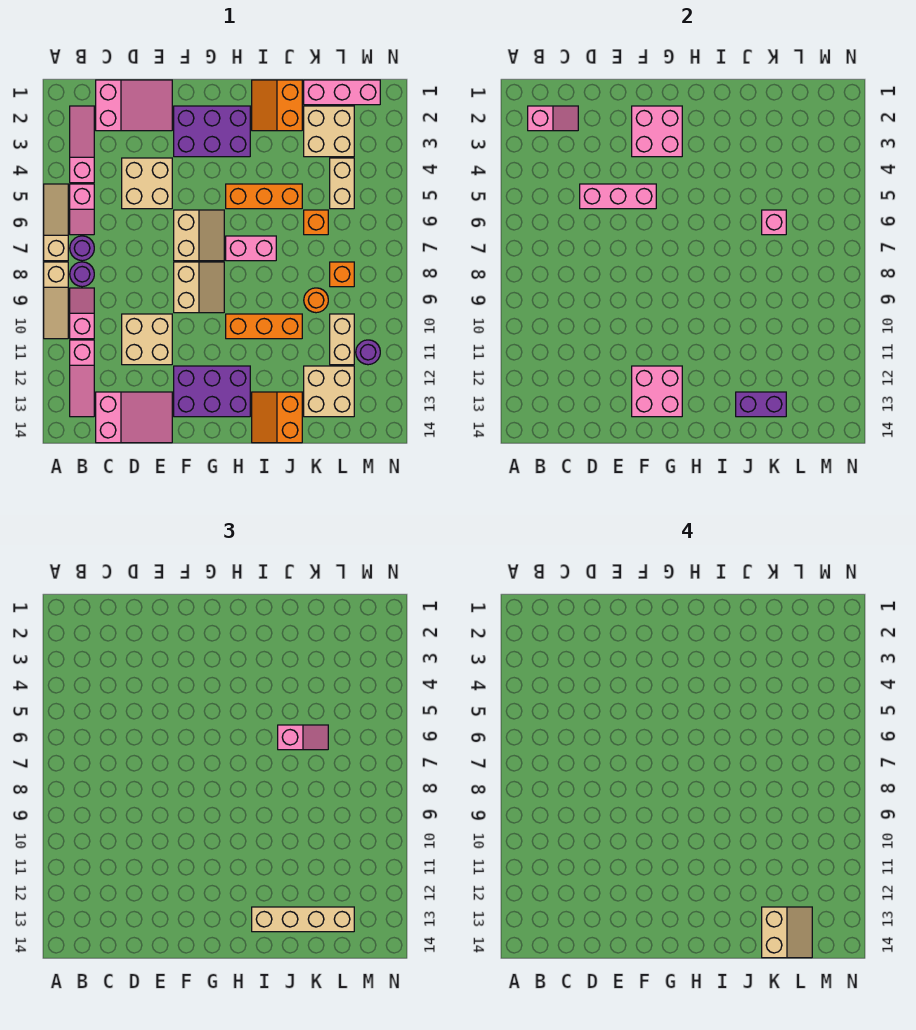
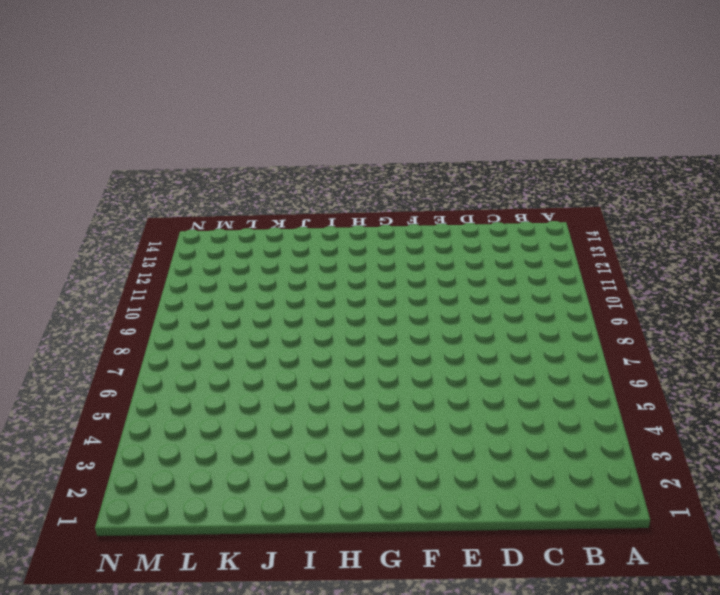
none -> tan 1x3 slope [44,184,68,261]
none -> tan 1x3 slope [44,262,68,339]
none -> pink 1x3 slope [70,106,94,183]
none -> pink 1x2 slope [70,184,94,235]

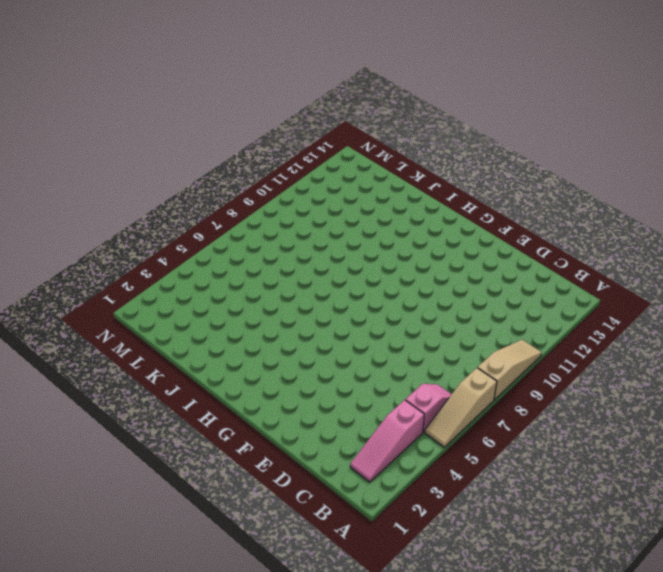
none -> purple 1x1 round brick [70,236,94,261]
none -> purple 1x1 round brick [70,262,94,287]
none -> pink 1x2 slope [70,288,94,339]
none -> pink 1x3 slope [70,340,94,417]

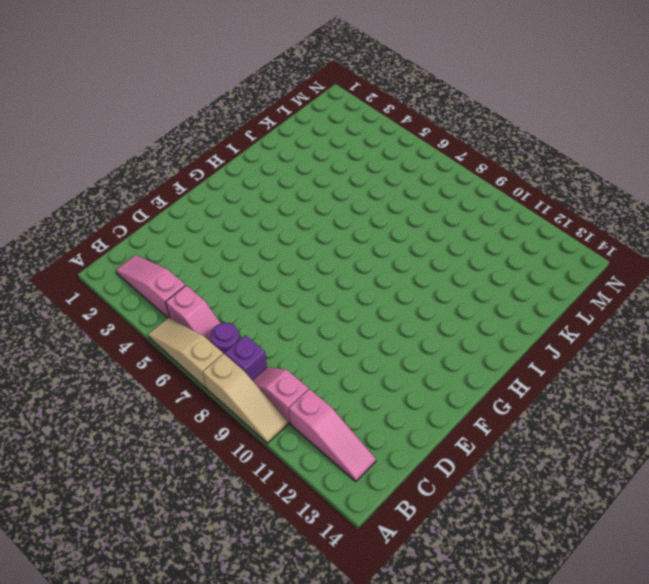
purple 1x1 brick [225,335,267,380] -> purple 1x1 round brick [70,262,94,287]
none -> pink 2x3 slope [96,80,172,131]
none -> pink 2x3 slope [96,392,172,443]
none -> tan 2x2 brick [122,158,172,209]
none -> tan 2x2 brick [122,314,172,365]

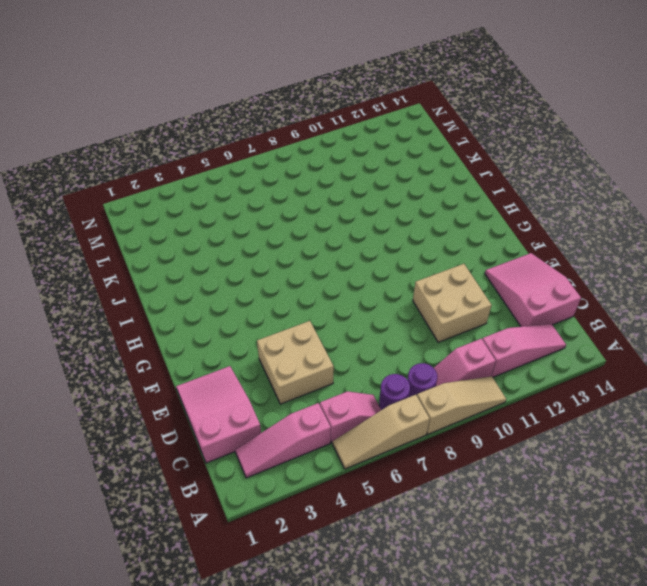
none -> purple 2x3 brick [174,106,250,157]
none -> tan 2x2 slope [174,210,224,261]
none -> tan 2x2 slope [174,262,224,313]
none -> purple 2x3 brick [174,366,250,417]

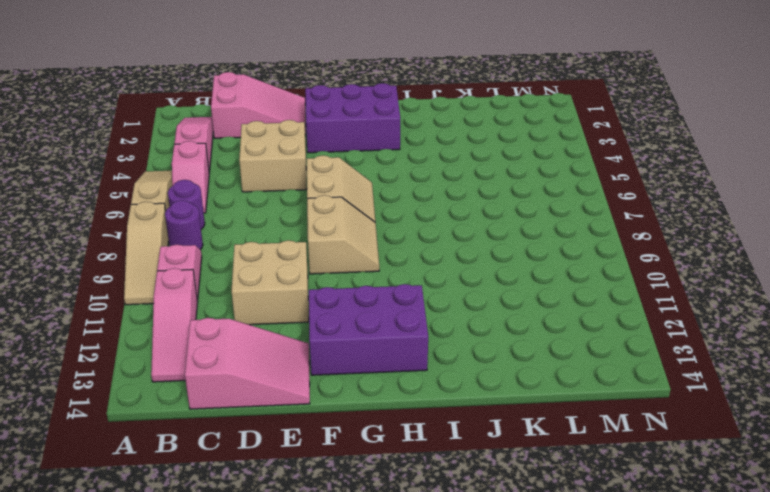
none -> orange 1x3 brick [226,184,302,209]
none -> pink 1x2 brick [226,236,276,261]
none -> orange 1x3 brick [226,314,302,339]
none -> orange 2x2 slope [252,80,302,131]

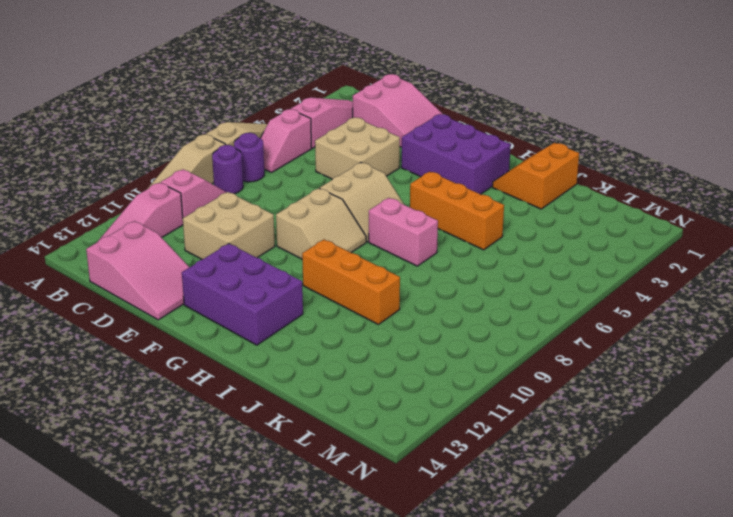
none -> orange 2x2 slope [252,392,302,443]
none -> pink 1x3 brick [304,80,380,105]
none -> tan 2x2 brick [304,106,354,157]
none -> orange 1x1 brick [304,210,328,235]

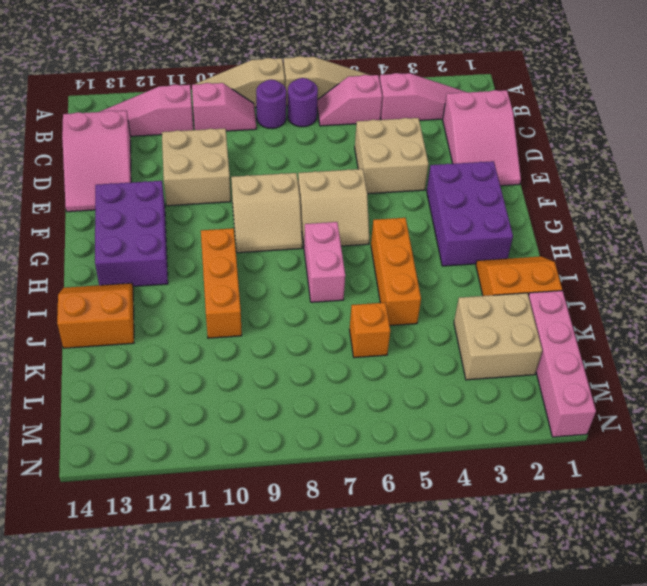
pink 1x4 brick [528,291,596,437] -> pink 1x3 brick [304,80,380,105]
none -> orange 1x1 round brick [304,288,328,313]
none -> tan 2x2 brick [304,366,354,417]
none -> tan 1x2 brick [330,158,354,209]
none -> orange 1x1 brick [330,262,354,287]

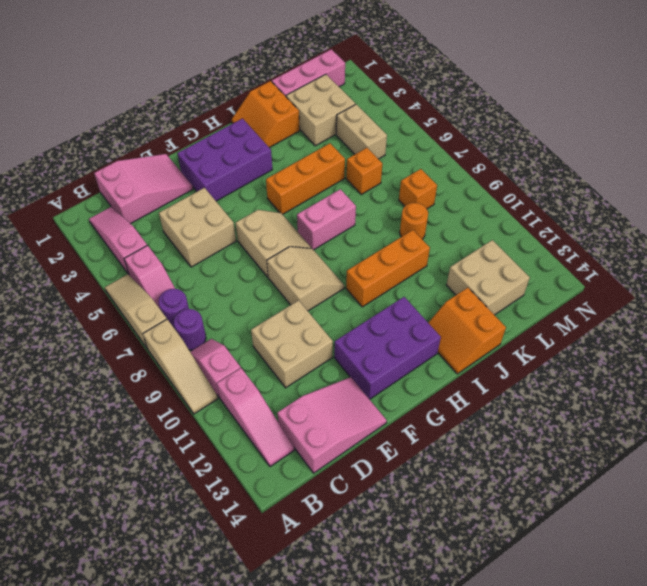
none -> tan 1x2 brick [330,314,354,365]
none -> purple 1x1 round brick [356,340,380,365]
none -> pink 1x2 slope [528,106,578,131]
none -> pink 1x3 brick [580,184,656,209]

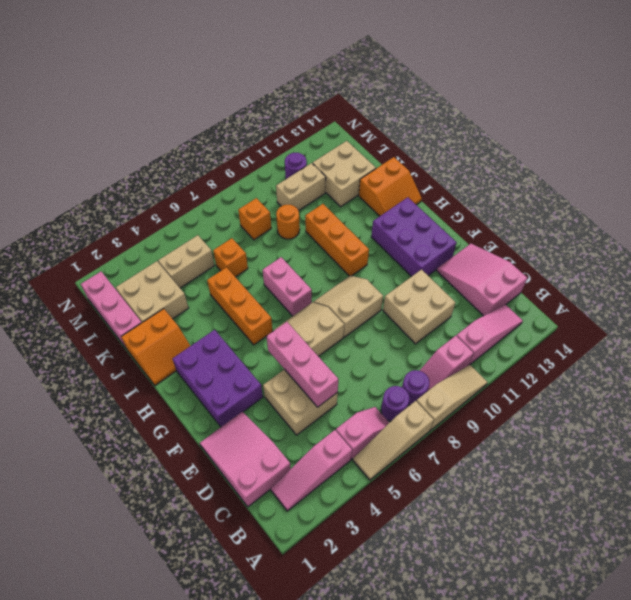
none -> pink 1x2 slope [528,106,578,131]
none -> pink 2x2 brick [632,106,682,157]
none -> pink 2x2 brick [632,366,682,417]
none -> purple 1x2 brick [736,392,786,417]

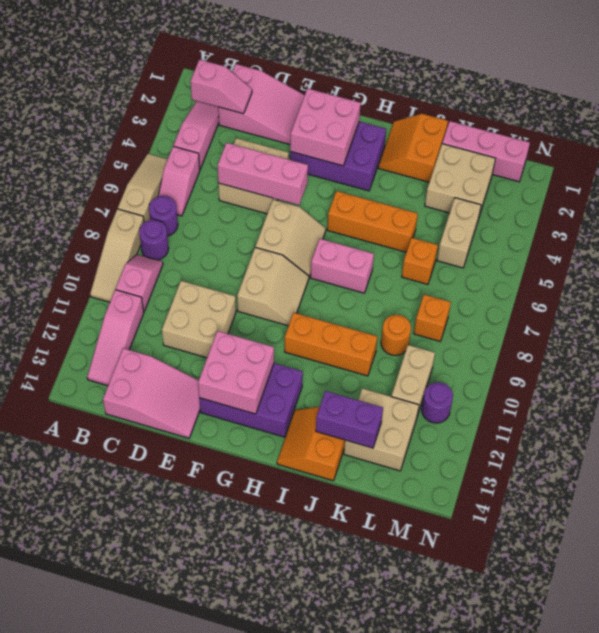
none -> pink 1x1 brick [762,210,786,235]
none -> tan 1x4 brick [252,907,354,932]
none -> pink 1x2 slope [278,725,328,750]
none -> tan 2x2 slope [762,907,812,958]

